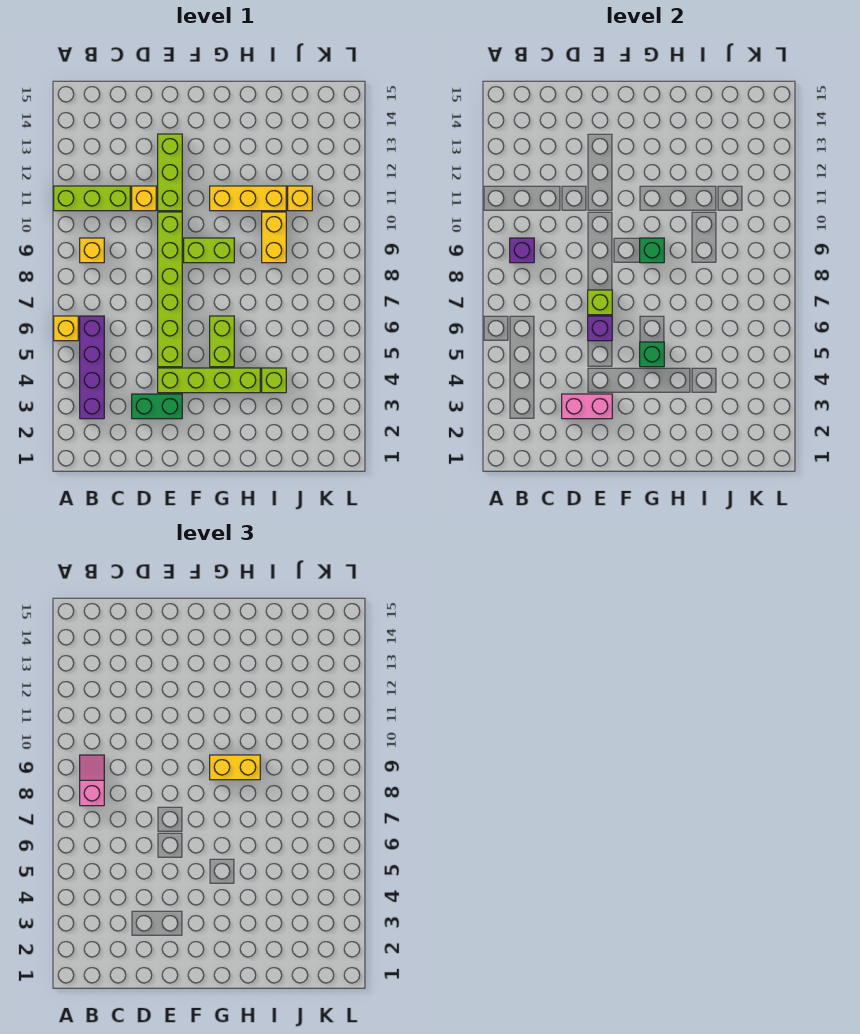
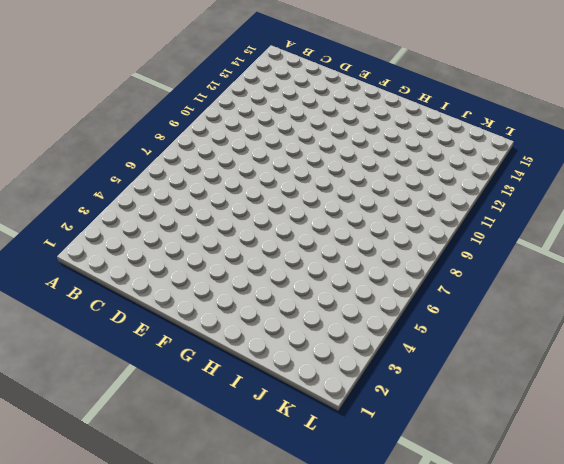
none -> yellow 1x1 brick [54,316,78,341]
none -> lime 1x3 brick [54,186,130,211]
none -> purple 1x4 brick [80,316,104,419]

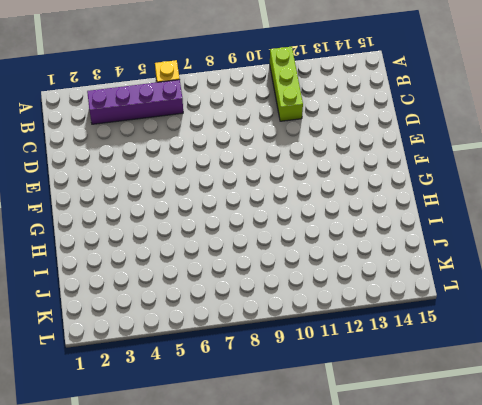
none -> yellow 1x1 brick [80,238,104,263]
none -> green 1x2 brick [132,394,182,419]
none -> yellow 1x1 brick [132,186,156,211]

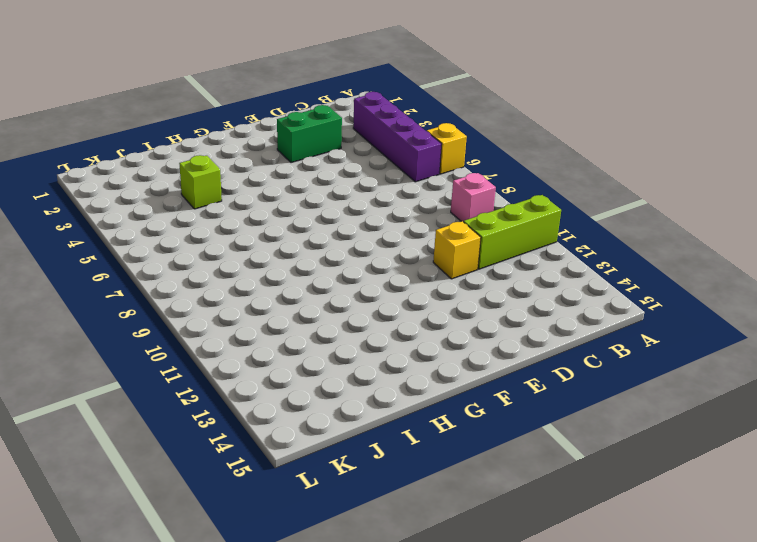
pink 1x1 brick [451,173,496,222] -> yellow 1x1 brick [80,238,104,263]
none -> lime 1x4 brick [158,368,260,393]
none -> lime 1x6 brick [158,212,182,367]
none -> lime 1x3 brick [158,134,182,211]

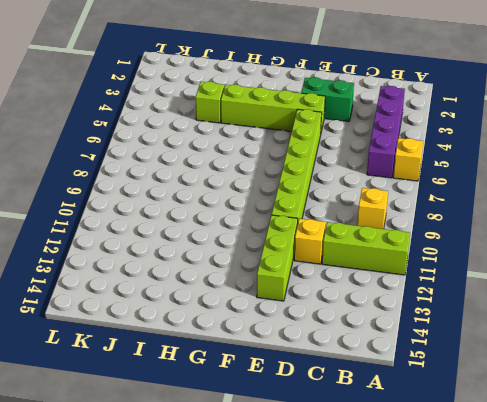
none -> lime 1x2 brick [184,238,234,263]
none -> lime 1x2 brick [210,316,234,367]
none -> yellow 1x3 brick [210,186,286,211]

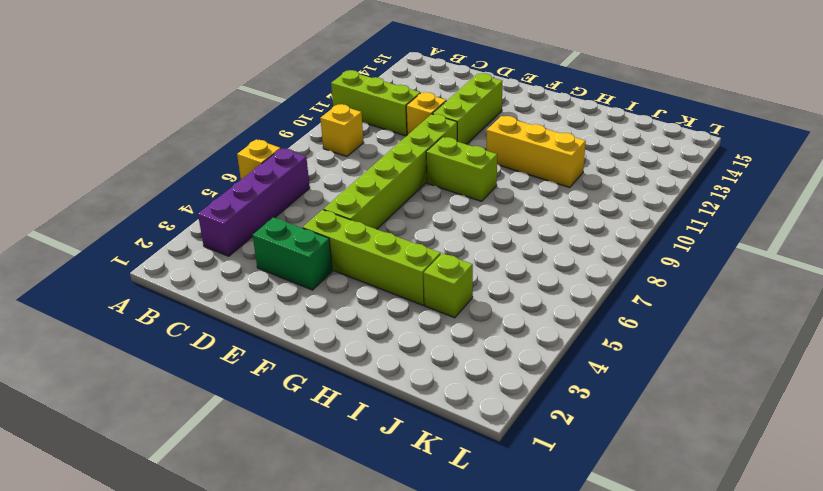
none -> lime 1x2 brick [210,316,234,367]
none -> yellow 1x2 brick [262,212,286,263]
none -> yellow 1x1 brick [288,186,312,211]

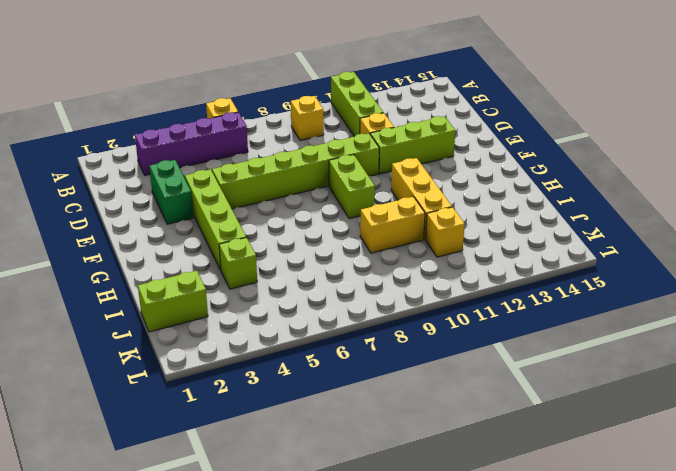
lime 1x2 brick [138,271,208,332] -> lime 1x2 brick moved to [210,316,234,367]
none -> purple 1x1 brick [510,238,534,263]
none -> pink 1x2 brick [562,394,612,419]
none -> purple 1x1 brick [588,316,612,341]

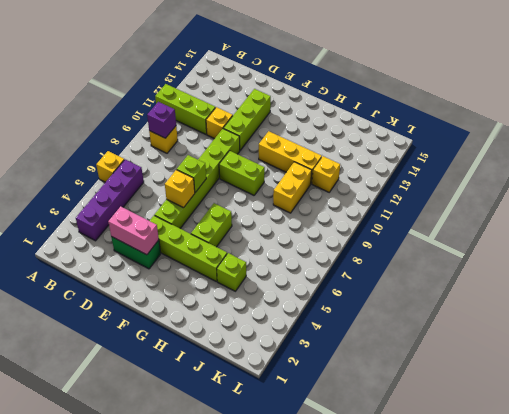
yellow 1x1 brick [165,170,195,208] -> purple 1x1 brick [588,316,612,341]
none -> green 1x1 brick [640,342,664,367]
none -> green 1x1 brick [640,238,664,263]
none -> pink 1x2 slope [80,755,104,806]

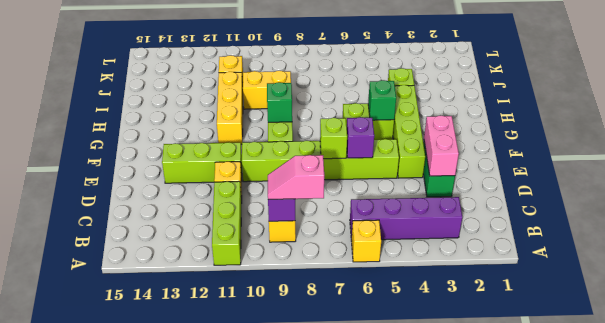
none -> yellow 1x2 brick [210,755,260,780]

